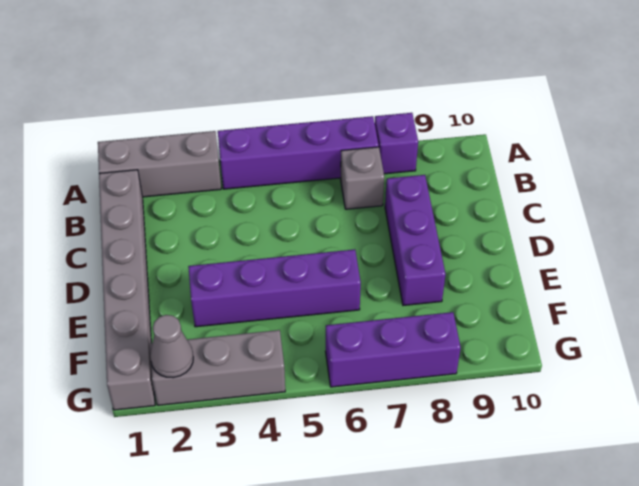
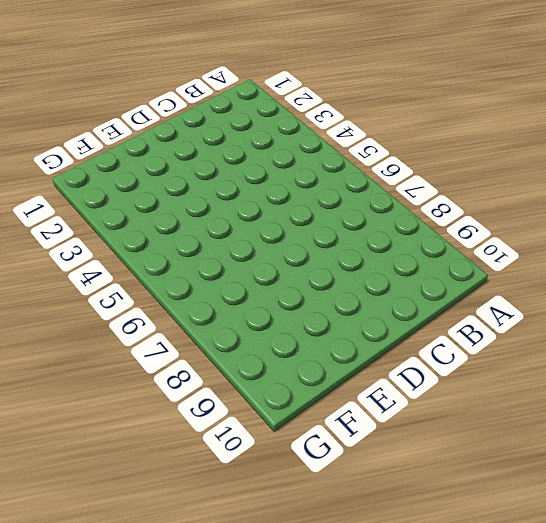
none -> grey 1x3 brick [98,131,221,197]
none -> purple 1x4 brick [218,116,379,189]

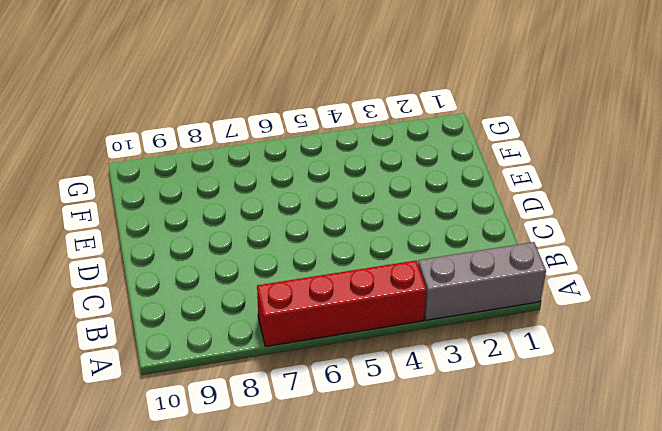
red 1x4 brick [257,261,427,347] -> purple 1x4 brick [218,116,379,189]
none -> purple 1x1 brick [375,113,418,174]
none -> grey 1x6 brick [99,170,155,410]

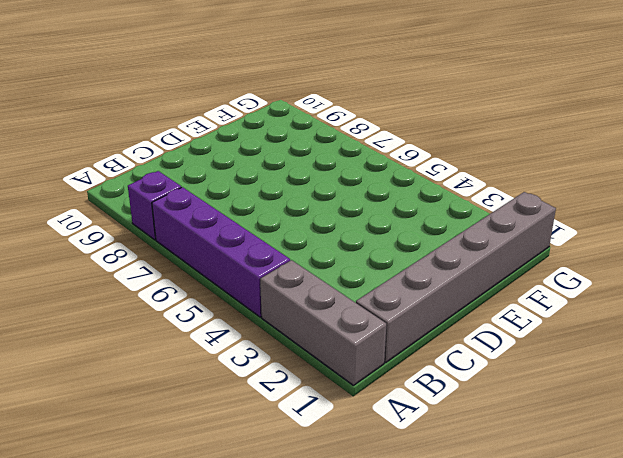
none -> grey 1x1 brick [340,147,385,209]
none -> purple 1x3 brick [385,175,446,305]

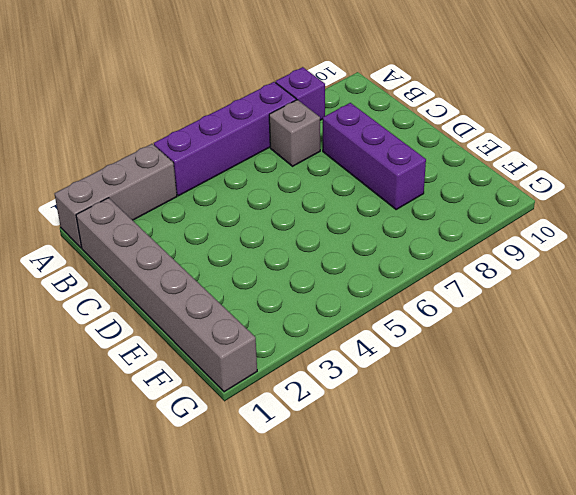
none -> purple 1x4 brick [188,249,361,327]
none -> grey 1x3 brick [150,330,285,405]

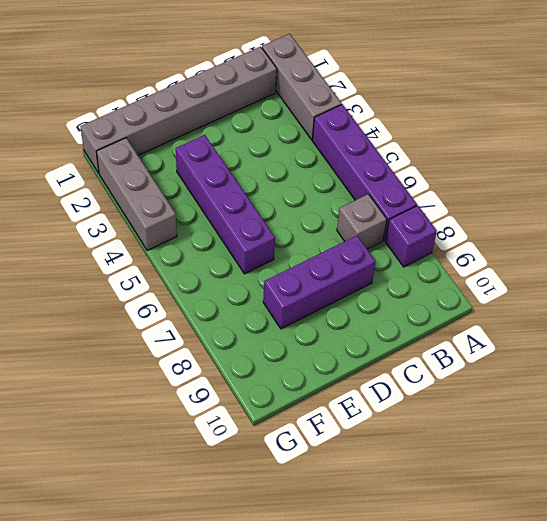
none -> purple 1x3 brick [326,312,461,387]
none -> grey 1x1 cone [150,315,193,378]

